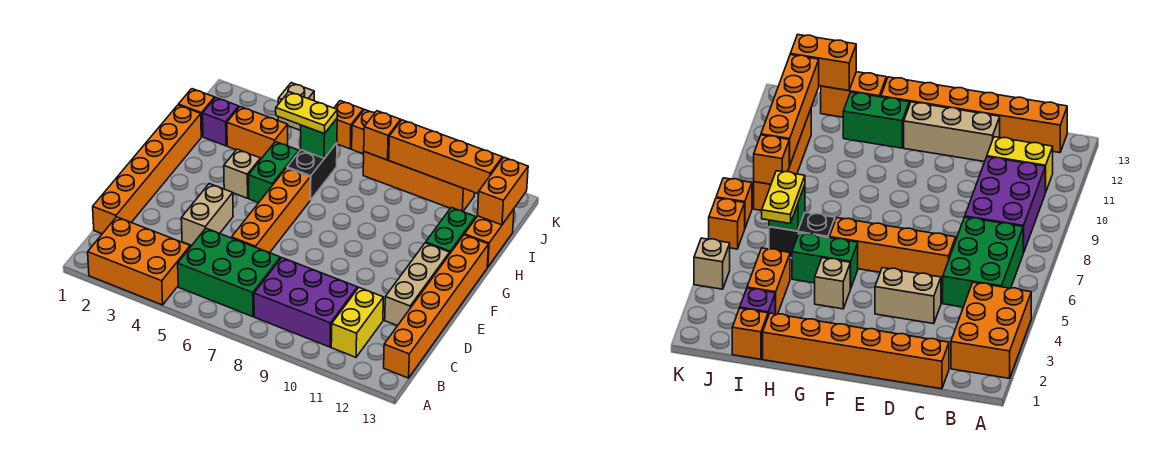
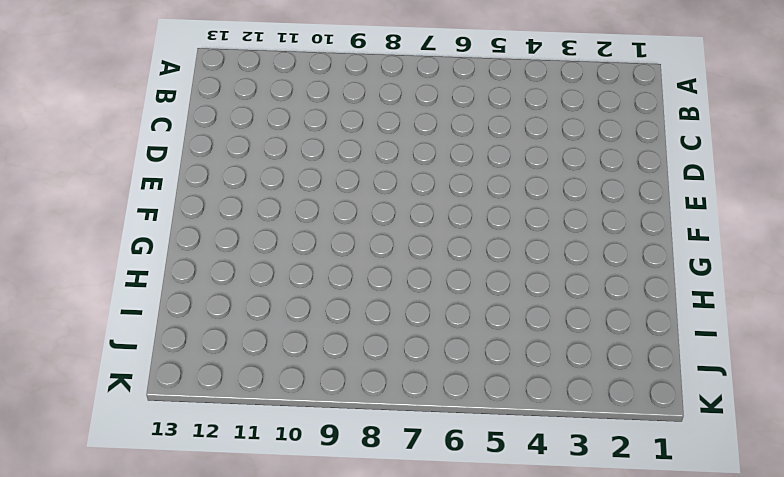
none -> orange 2x3 brick [88,217,190,305]
none -> green 2x3 brick [178,228,280,317]
none -> purple 2x3 brick [254,258,357,347]

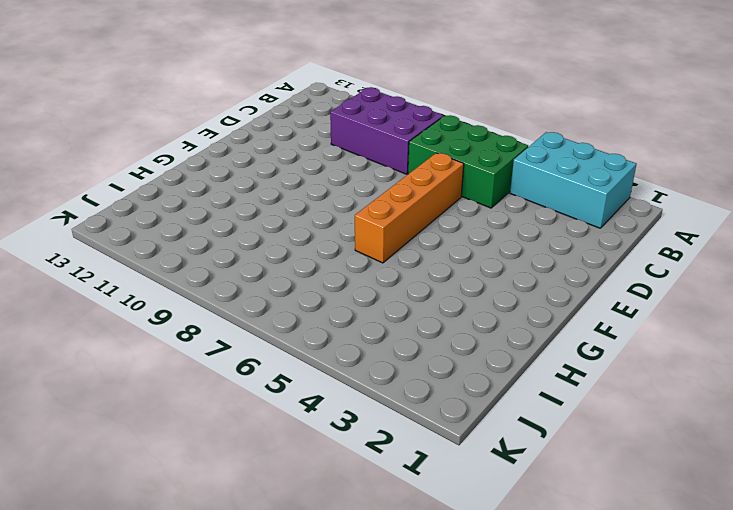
cyan 2x3 brick [510,132,636,228] -> orange 2x3 brick [88,217,190,305]
none -> yellow 1x2 brick [331,288,383,357]
none -> orange 1x6 brick [384,235,489,378]
none -> orange 1x6 brick [93,105,201,234]

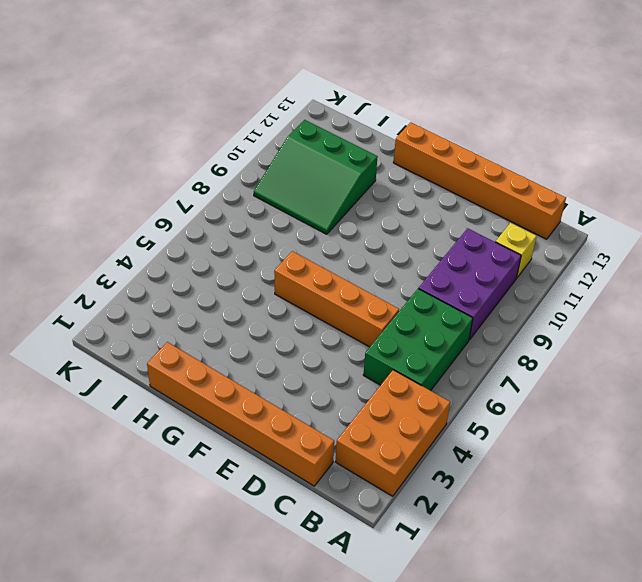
yellow 1x1 brick [496,223,537,278] -> yellow 1x2 brick [331,288,383,357]
green 3x3 slope [254,120,378,234] -> orange 1x4 brick [363,152,475,211]
none -> tan 1x2 brick [181,184,233,245]
none -> tan 1x3 brick [385,243,450,326]
none -> tan 1x1 brick [224,149,260,198]

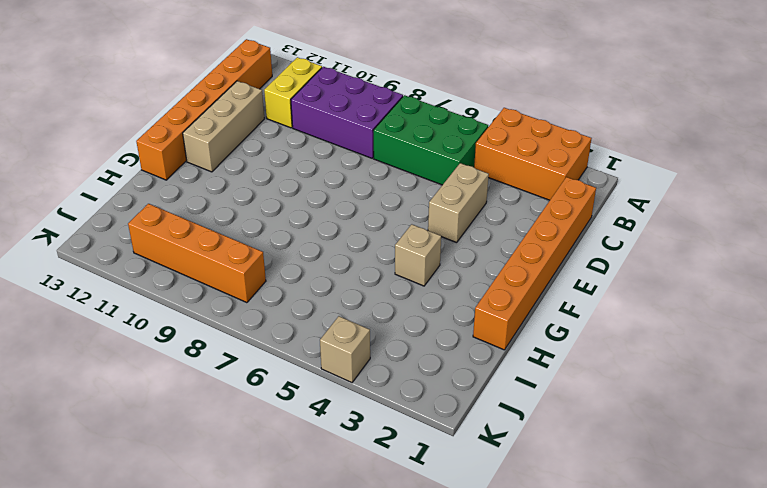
none -> orange 1x4 brick [232,168,310,253]
none -> green 1x2 brick [249,142,299,203]
none -> green 1x2 brick [426,207,476,253]

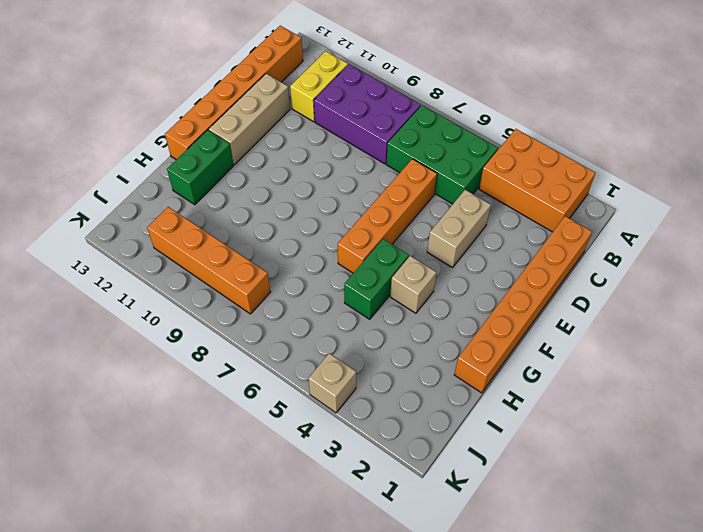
none -> black 1x2 brick [287,143,337,200]
none -> orange 1x2 brick [465,209,514,267]
none -> orange 1x1 brick [178,89,215,137]

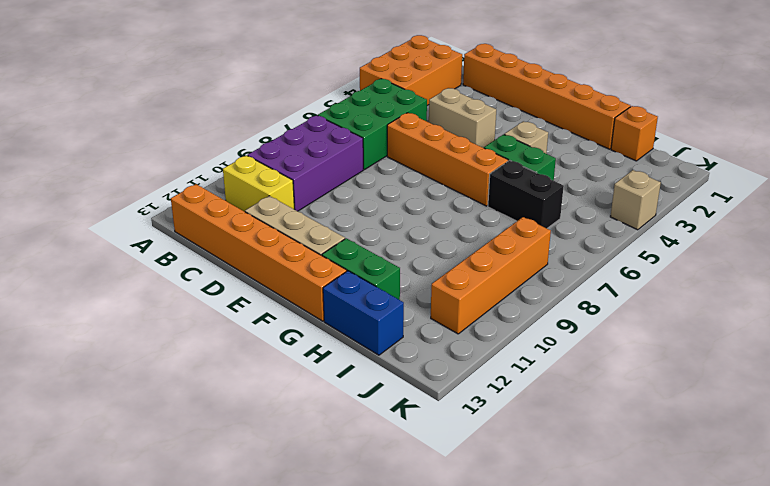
blue 1x2 brick [323,271,404,355] -> orange 1x2 brick [465,209,514,267]
none -> purple 1x1 brick [203,98,239,146]
none -> orange 1x2 brick [227,107,288,159]
none -> orange 1x1 brick [334,101,363,149]

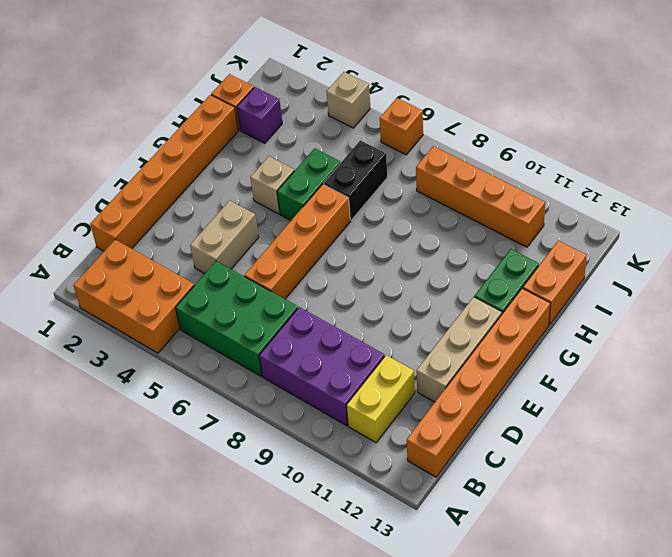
none -> orange 1x2 brick [227,107,288,159]
none -> orange 1x1 brick [352,110,374,154]
none -> green 1x1 brick [301,119,337,158]

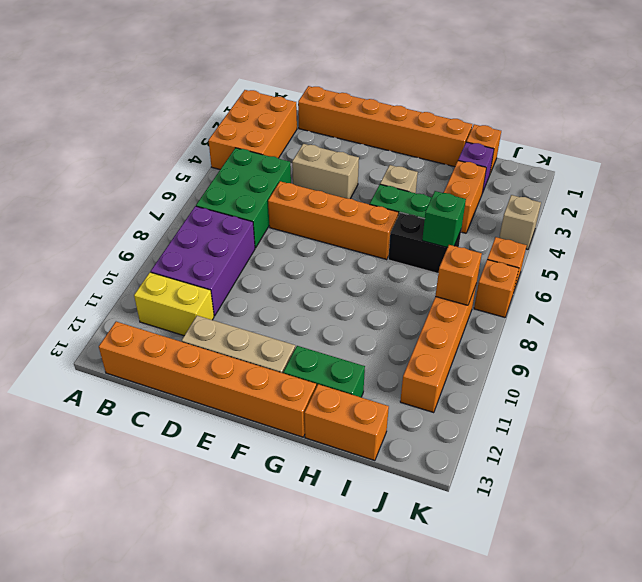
none -> orange 1x2 brick [477,157,528,225]
none -> orange 1x4 brick [389,120,502,194]
none -> yellow 1x2 plate [276,92,337,134]

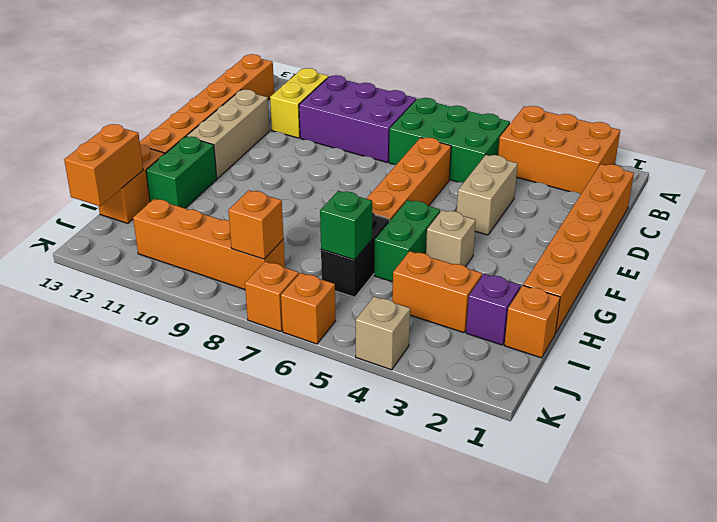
none -> orange 1x4 brick [389,120,502,194]
none -> yellow 1x2 plate [276,92,337,134]

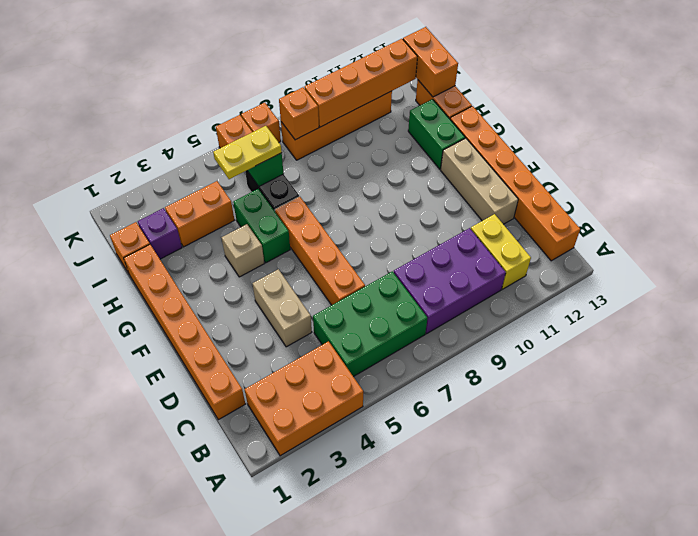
none -> tan 1x1 brick [278,83,314,131]

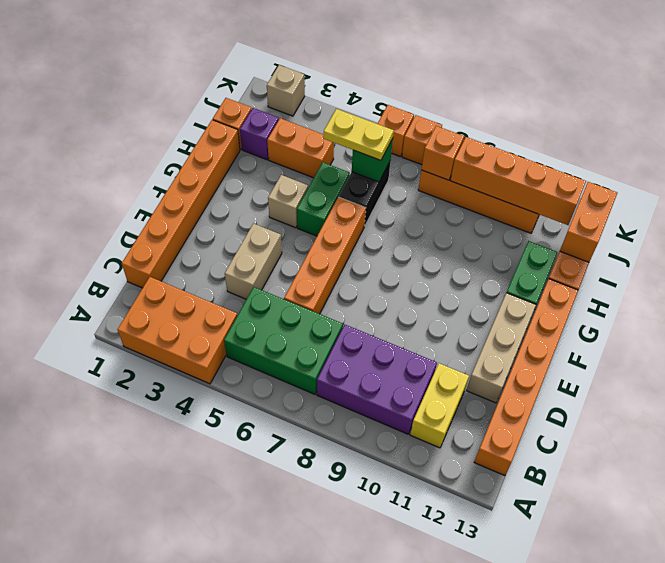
tan 1x1 brick [267,65,305,116] -> tan 1x1 brick moved to [278,83,314,131]

